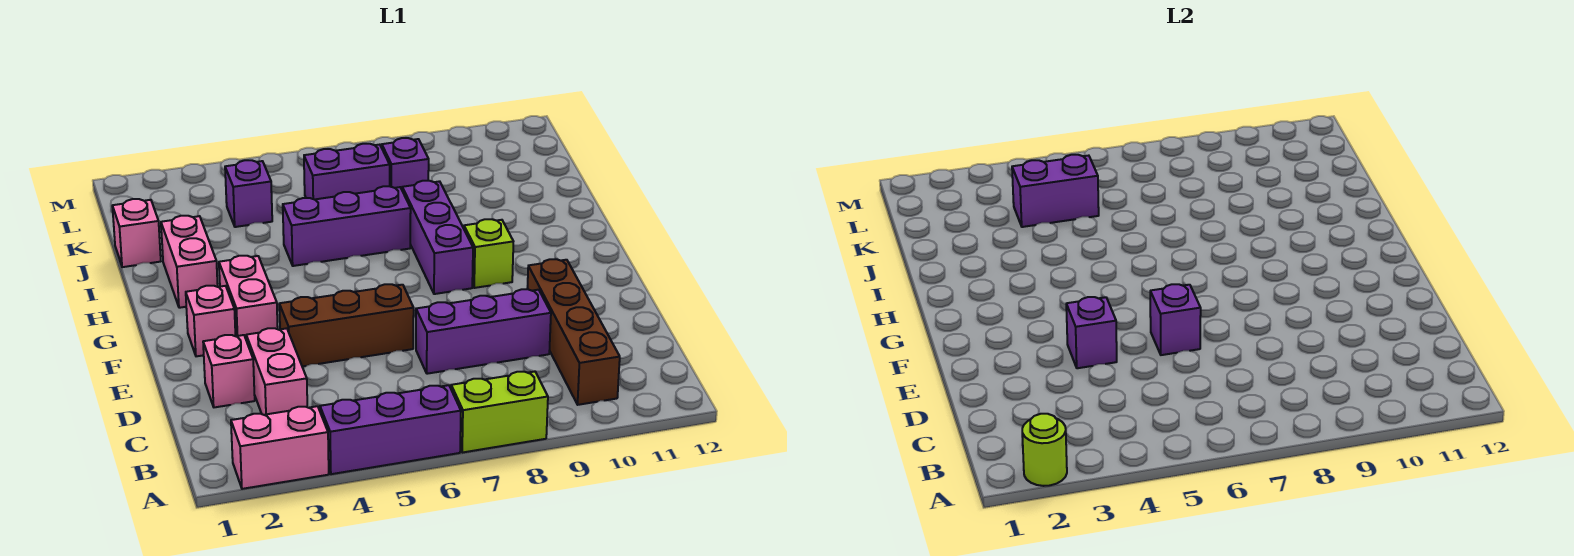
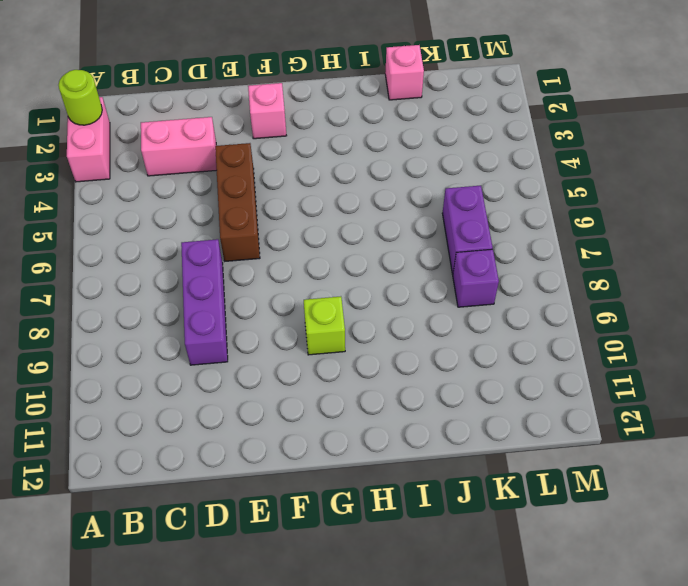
none -> purple 1x3 brick [320,385,461,474]
none -> lime 1x2 brick [451,371,548,453]
none -> brown 1x4 brick [527,259,620,405]

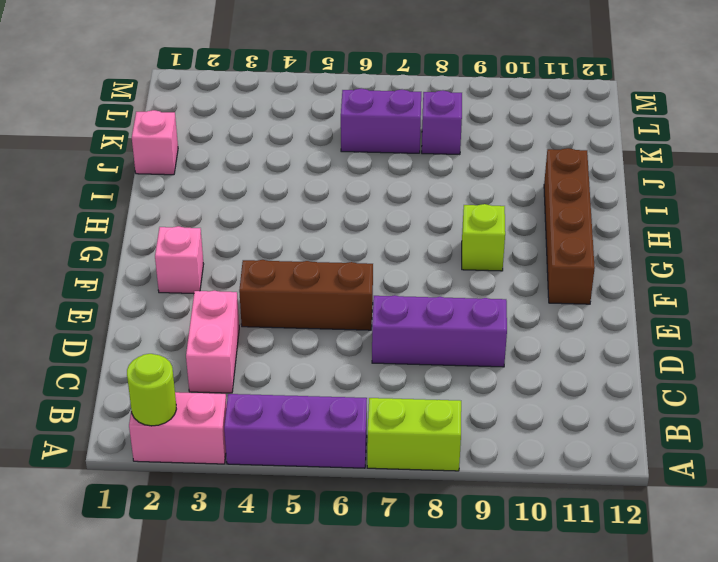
brown 1x4 brick [544,148,595,304] -> brown 1x4 brick moved to [527,259,620,405]
none -> pink 1x1 brick [203,335,255,407]
none -> pink 1x2 brick [219,256,278,338]
none -> purple 1x3 brick [402,181,473,294]

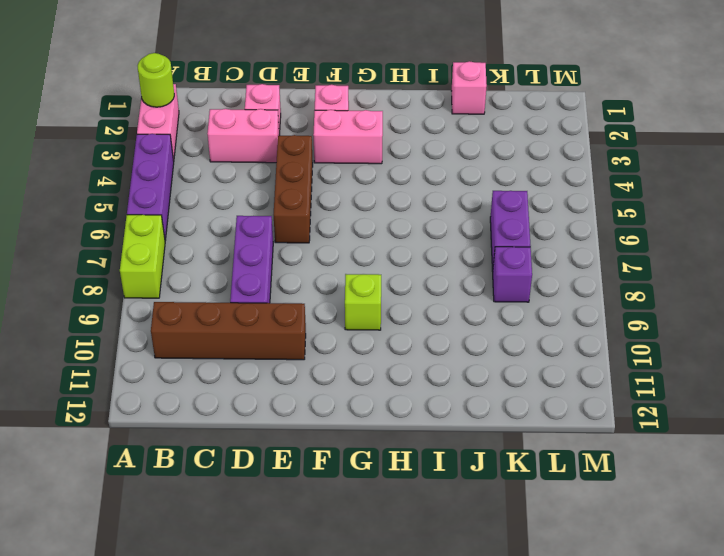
none -> purple 1x3 brick [402,181,473,294]
none -> pink 1x2 brick [161,216,218,308]
none -> purple 1x3 brick [283,186,411,266]

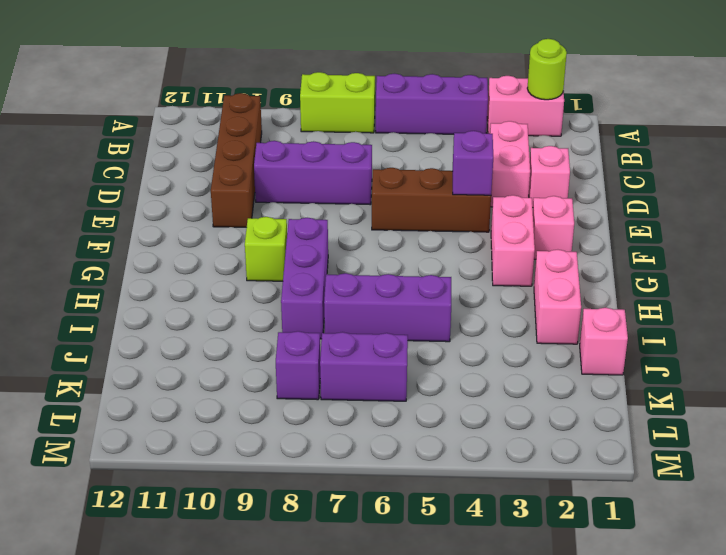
none -> purple 1x1 brick [225,160,272,227]
none -> purple 1x1 brick [1150,284,1201,355]
none -> purple 1x2 brick [1012,155,1099,227]

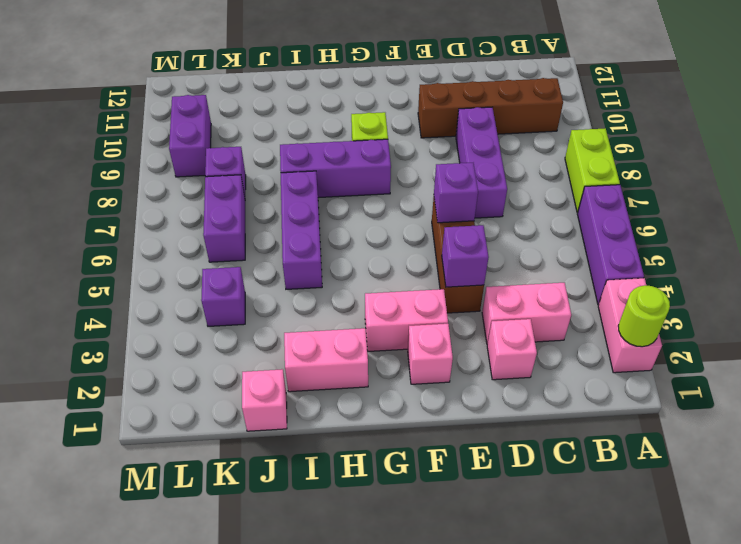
purple 1x2 brick [169,95,211,177] -> purple 1x2 brick moved to [1012,155,1099,227]

